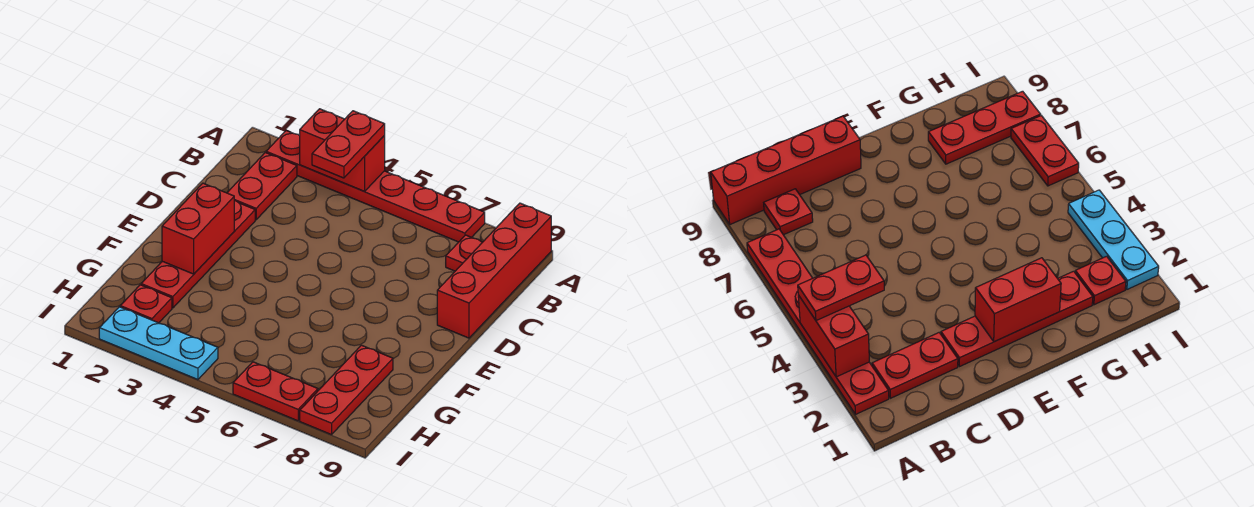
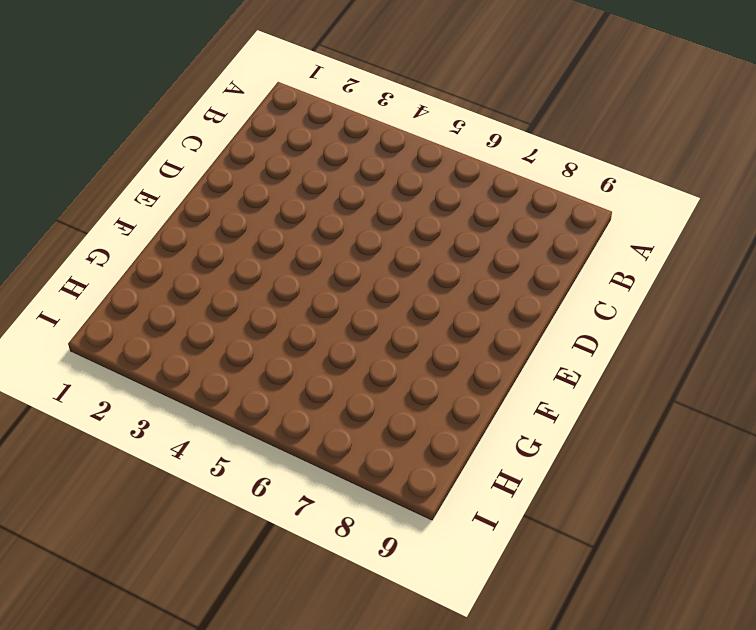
none -> red 1x6 plate [266,131,485,242]
none -> red 1x4 brick [437,203,551,338]
none -> red 1x2 plate [227,153,297,220]

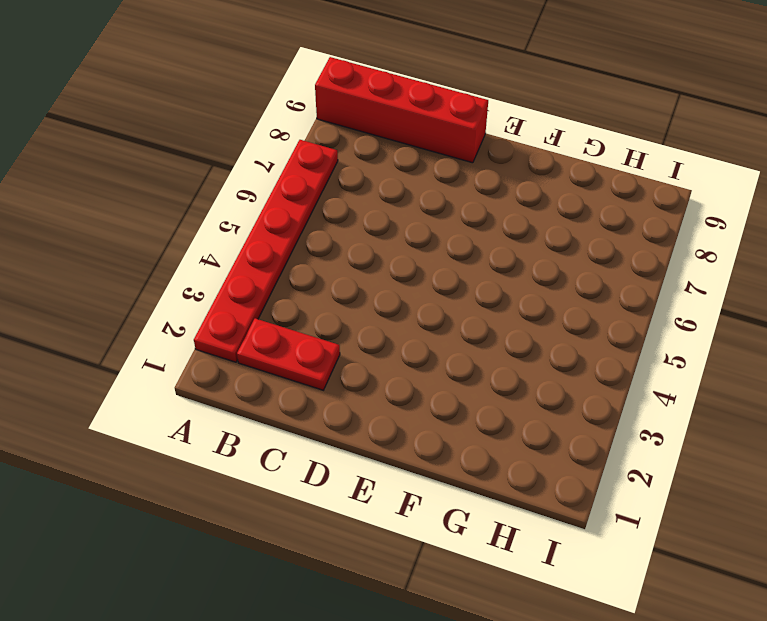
none -> red 1x1 plate [446,235,482,271]
none -> red 1x4 plate [141,200,255,308]
none -> red 1x3 plate [300,345,393,435]

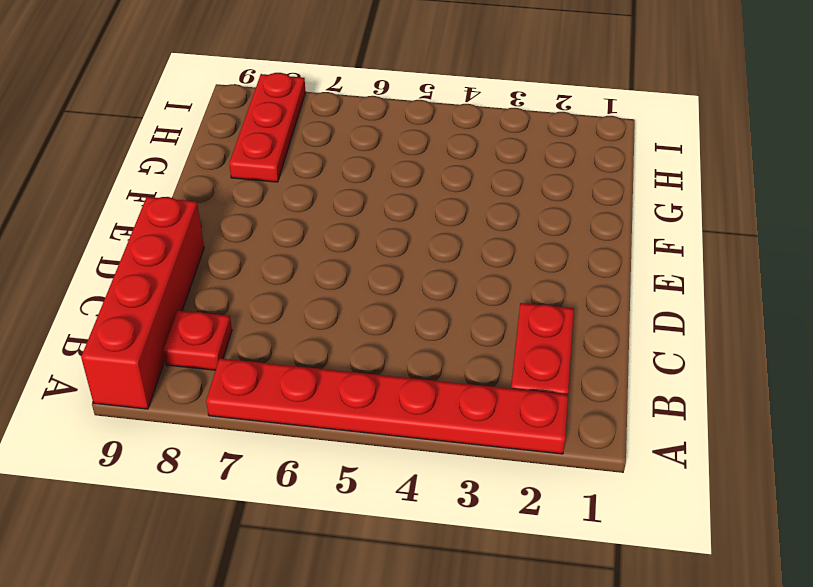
none -> red 1x4 plate [141,200,255,308]
none -> red 1x1 plate [120,285,172,323]
none -> cyan 1x3 plate [99,307,218,380]

